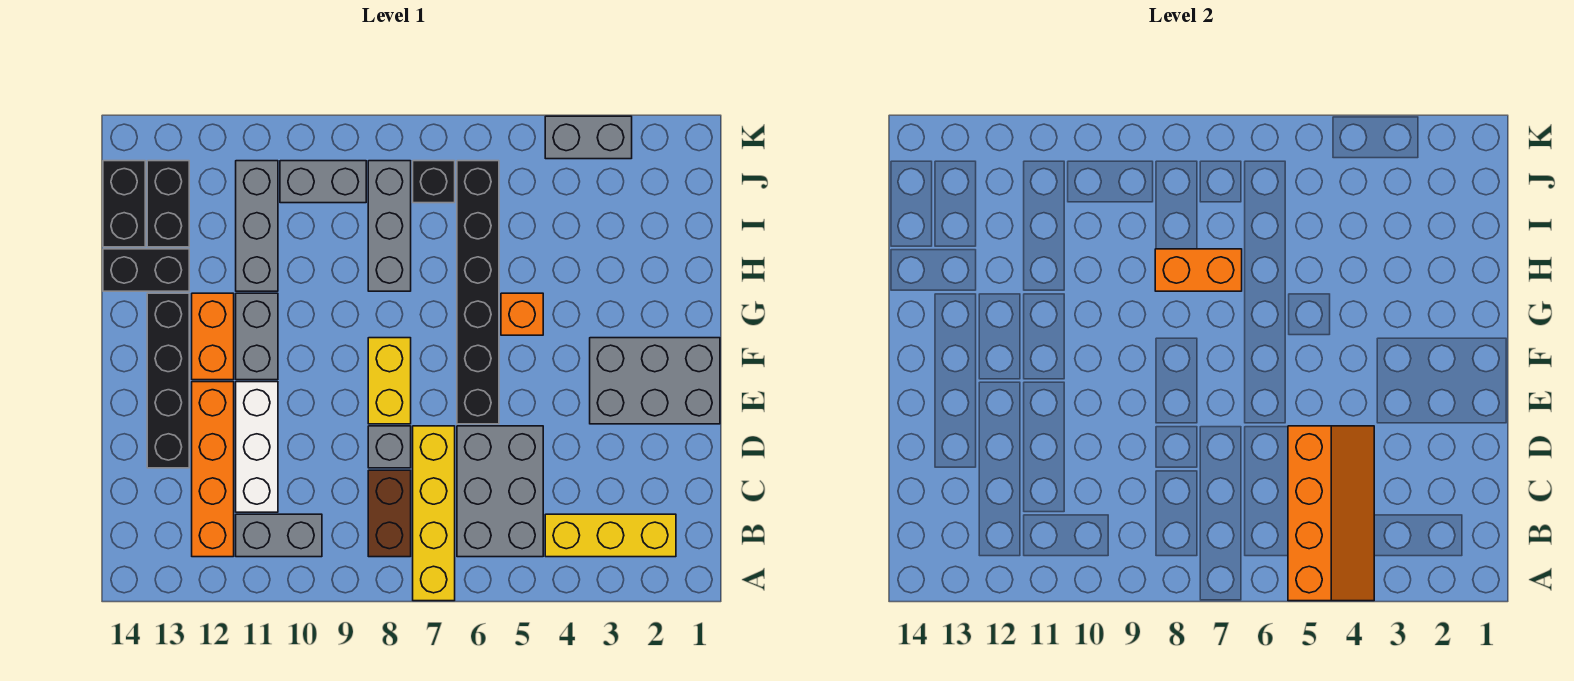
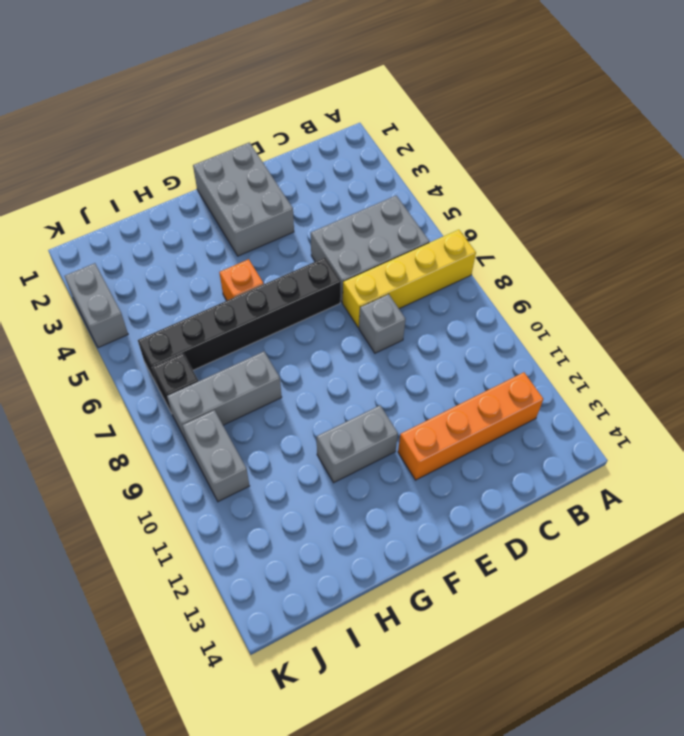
none -> yellow 1x3 brick [545,514,676,557]
none -> brown 1x2 brick [368,470,411,557]
none -> grey 1x2 brick [236,514,322,557]

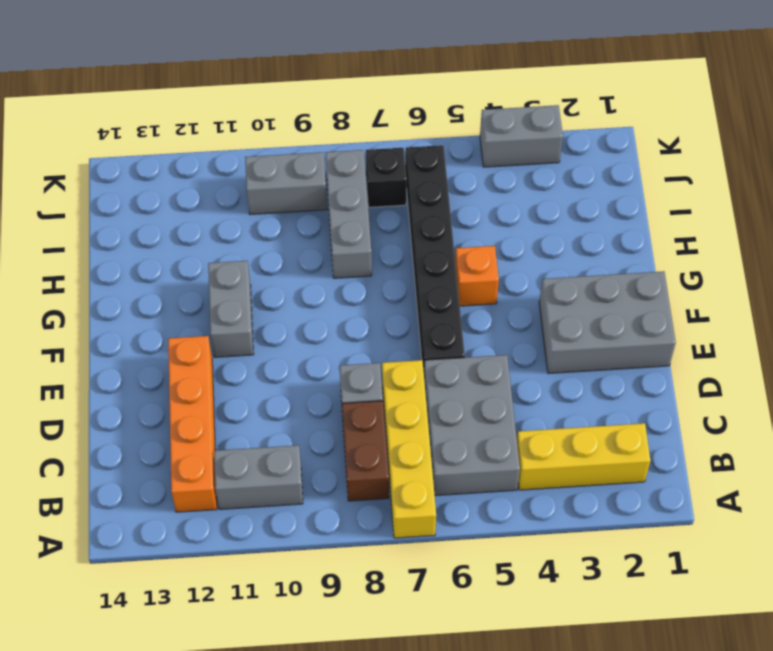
none -> white 1x3 brick [236,382,278,512]
none -> black 1x4 brick [147,293,189,468]
none -> yellow 1x2 brick [368,338,411,424]

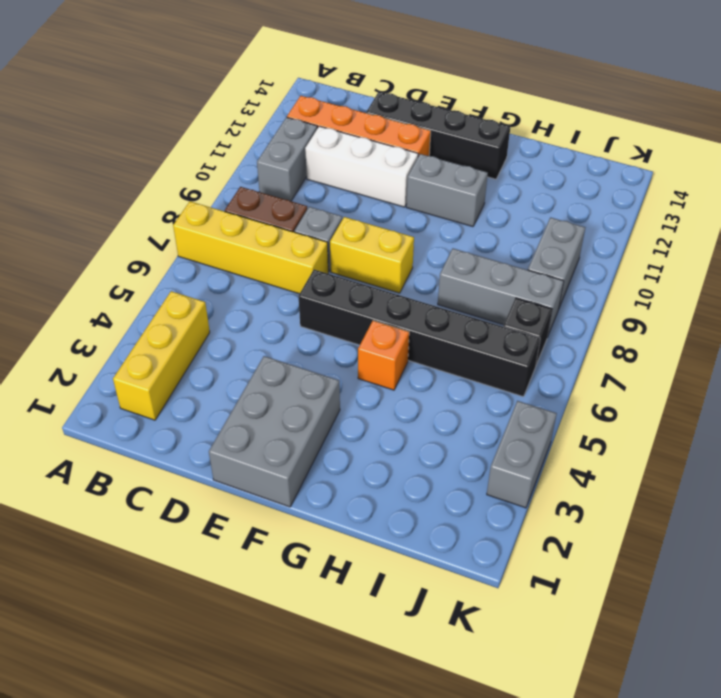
none -> grey 2x3 brick [457,426,543,557]
none -> orange 1x2 brick [192,293,234,380]
none -> grey 1x3 brick [236,161,278,291]

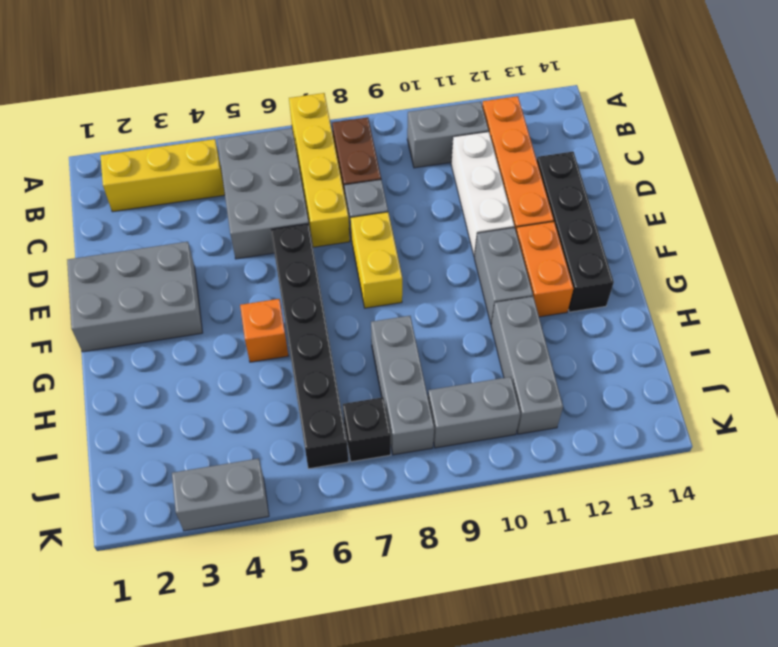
none -> black 1x2 brick [103,249,189,291]
none -> black 1x2 brick [147,161,189,247]
none -> black 1x2 brick [103,161,145,247]

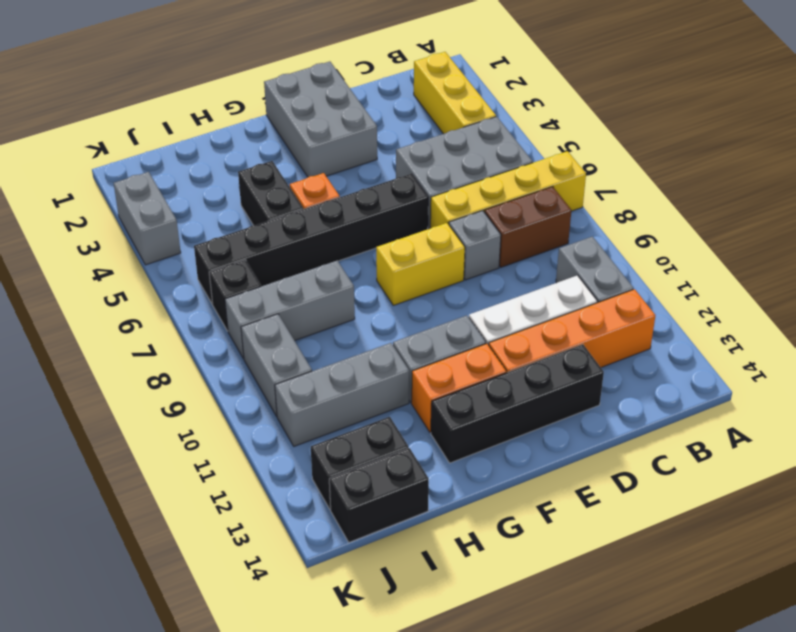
black 1x2 brick [238,161,303,225] -> black 1x2 brick moved to [103,249,189,291]
none -> orange 2x4 slope [1288,426,1374,601]
none -> orange 1x2 brick [1155,249,1242,291]

